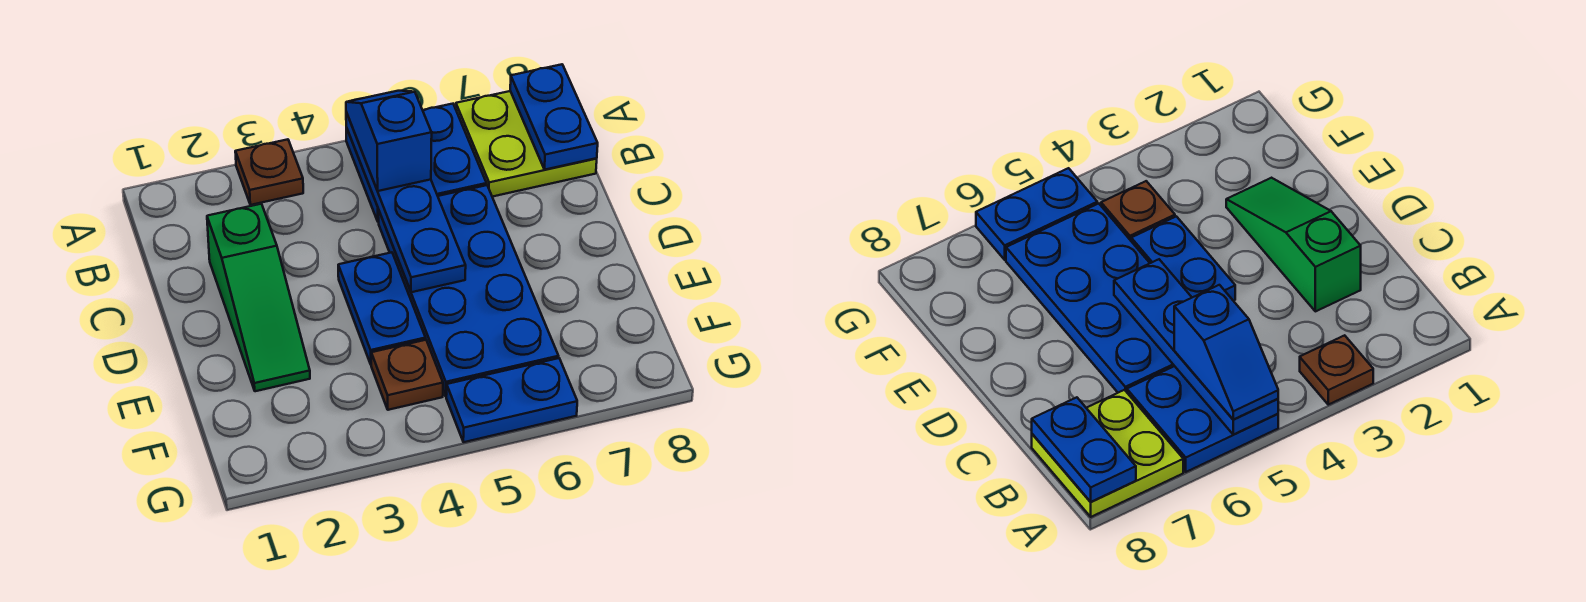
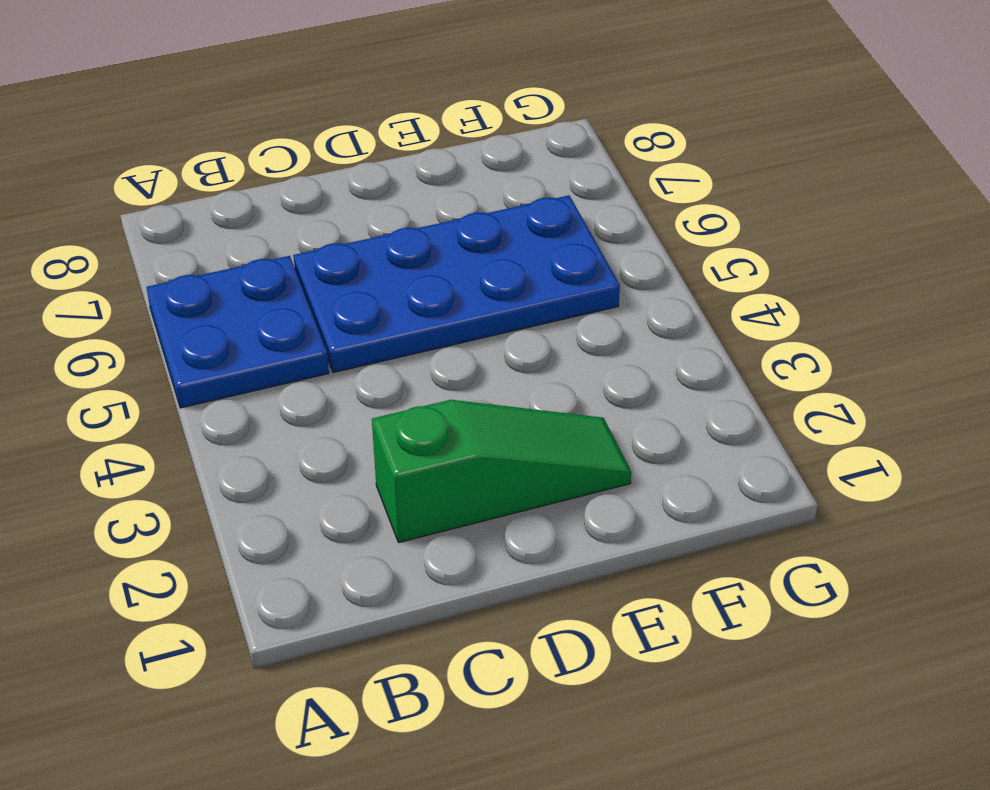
none -> brown 1x1 plate [235,139,303,205]
none -> lime 2x2 plate [456,91,597,197]

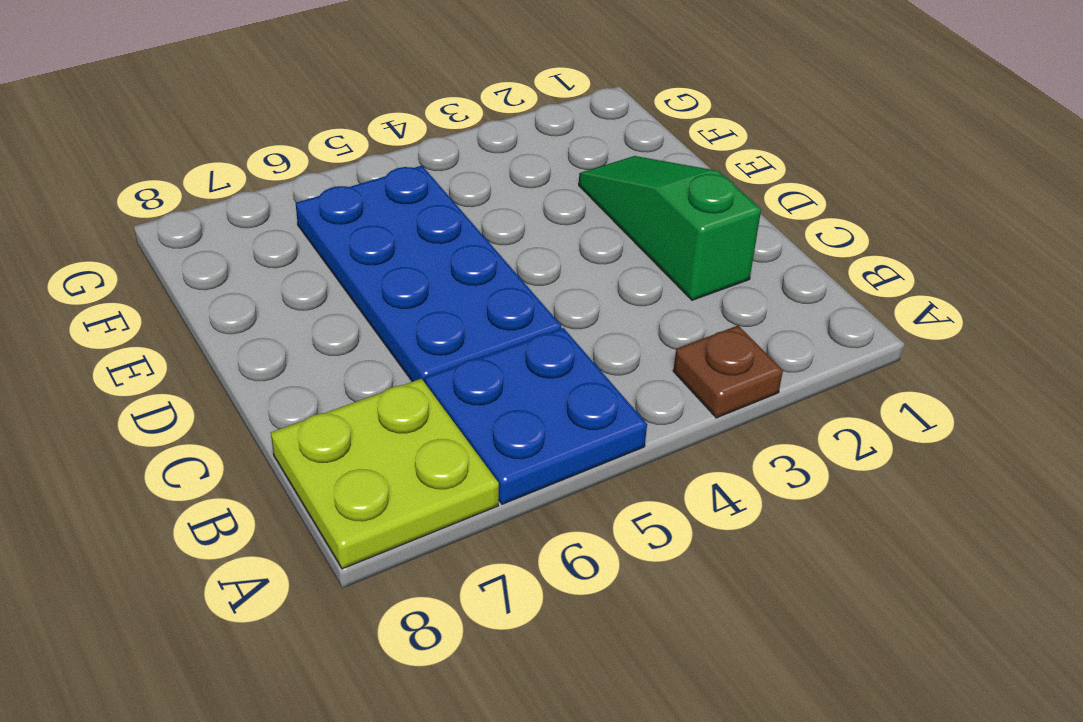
none -> blue 1x2 plate [338,252,426,364]
none -> brown 1x1 plate [371,340,443,410]

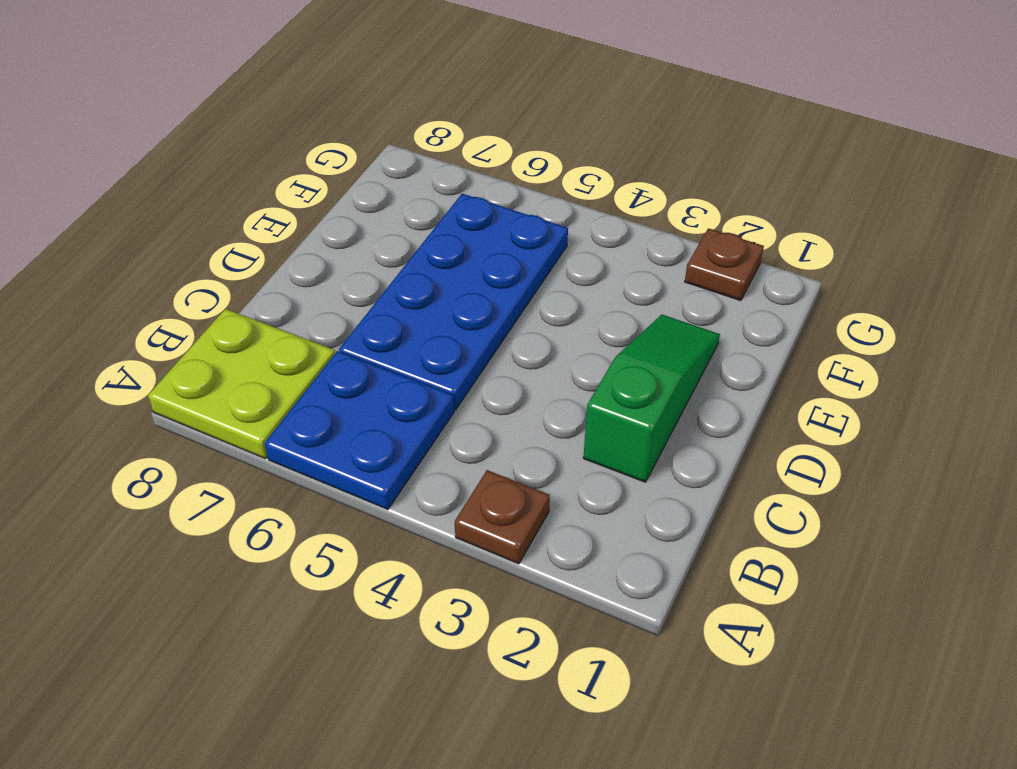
brown 1x1 plate [685,228,764,301] -> brown 1x1 plate moved to [371,340,443,410]
none -> blue 1x2 plate [338,252,426,364]
none -> blue 1x2 plate [446,358,577,442]

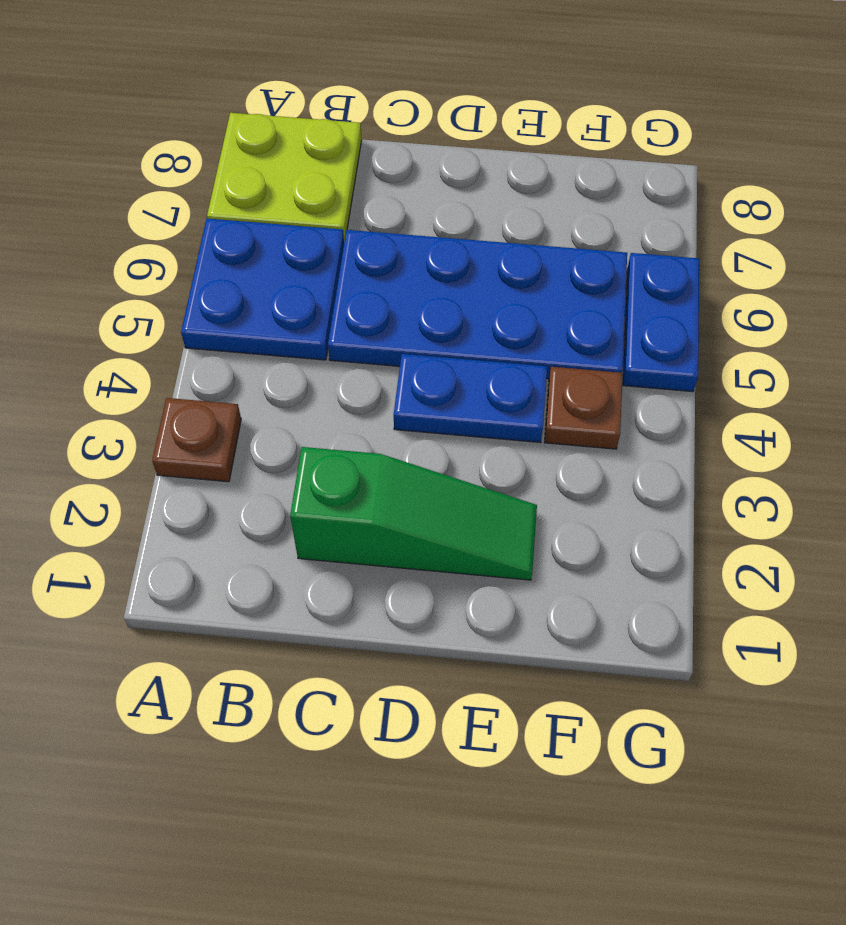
none -> blue 1x4 plate [346,112,466,292]
none -> blue 1x2 plate [510,64,598,170]

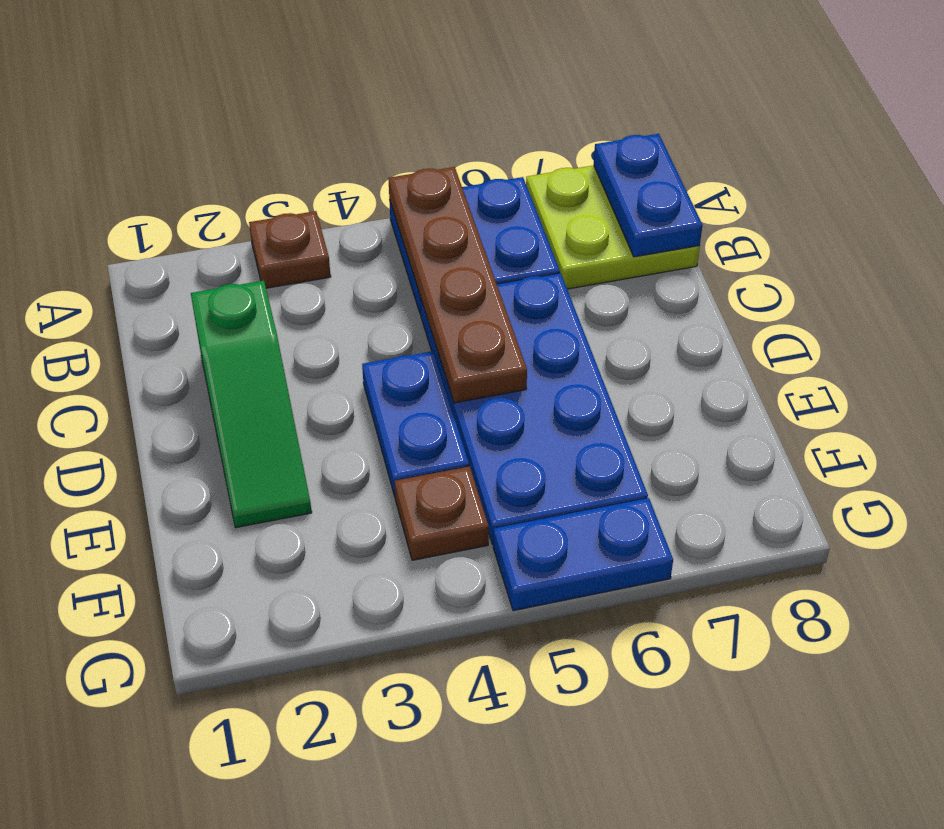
brown 1x4 plate [388,167,527,403] -> blue 1x4 plate [346,112,466,292]
none -> blue 1x2 slope [346,91,432,191]

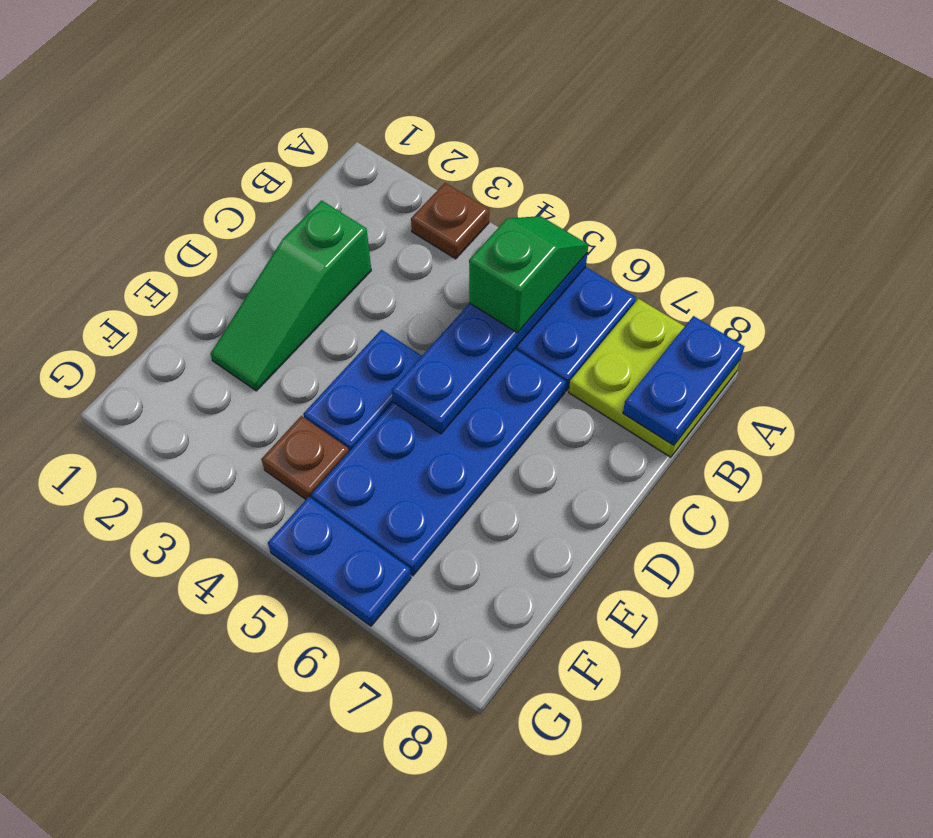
green 1x2 slope [469,216,588,333] -> blue 1x2 slope [346,91,432,191]

